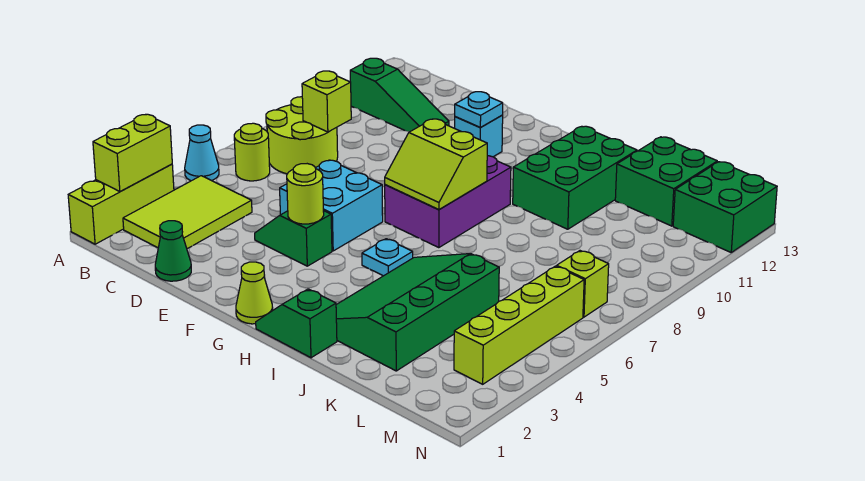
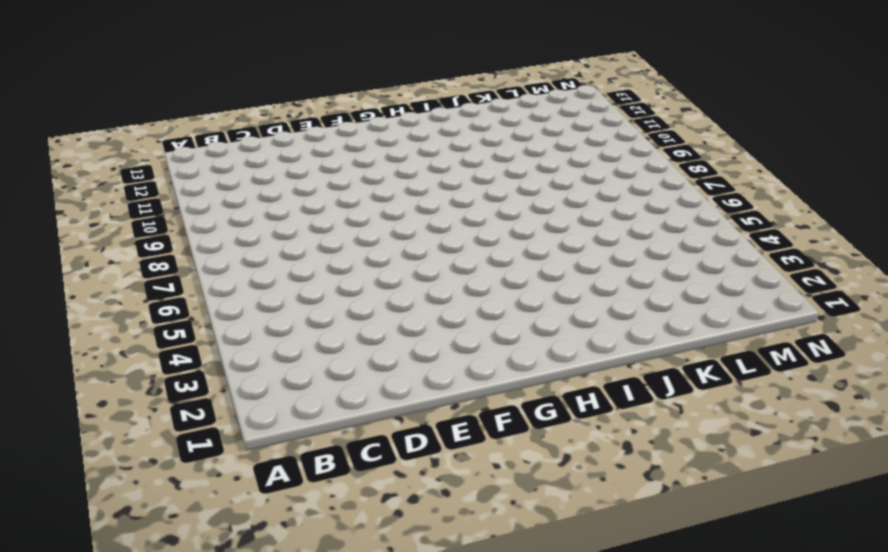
none -> lime 1x3 brick [68,164,174,244]
none -> cyan 1x1 cone [185,125,219,181]
none -> lime 2x3 tile [123,176,252,249]

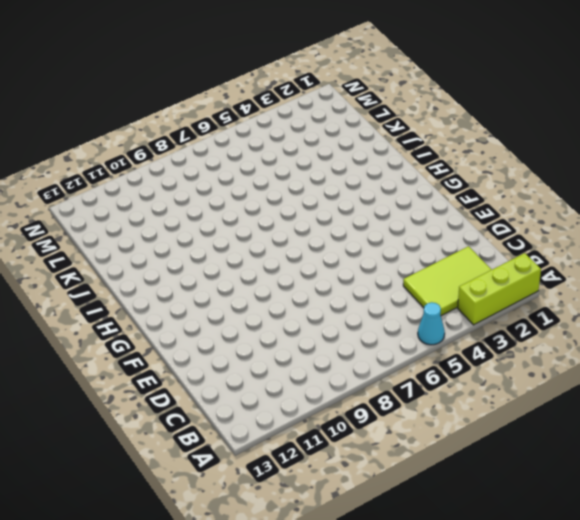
none -> lime 1x1 round brick [234,123,270,181]
none -> lime 2x2 round brick [266,97,338,174]
none -> green 1x3 slope [350,58,449,132]

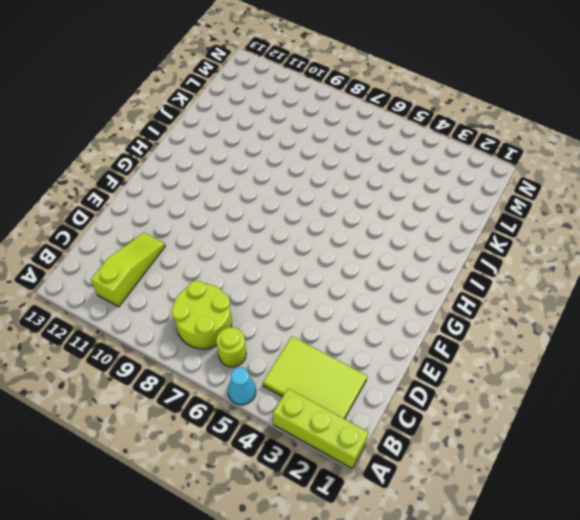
lime 1x3 slope [91,233,165,307] -> green 1x3 slope [350,58,449,132]
none -> green 1x1 cone [155,221,191,281]
none -> green 1x2 slope [255,210,332,266]
none -> cyan 2x2 brick [280,160,383,251]

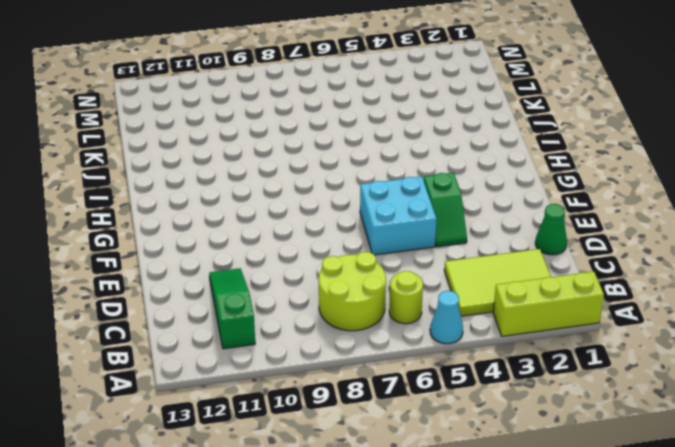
none -> cyan 1x1 brick [455,115,503,157]
none -> lime 1x1 cone [236,262,273,324]
none -> purple 2x3 brick [385,156,511,248]

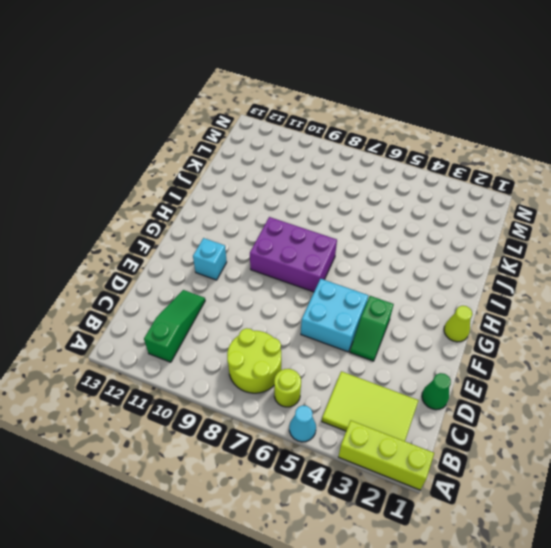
none -> green 1x2 slope [256,289,337,358]
none -> cyan 1x1 plate [362,239,413,276]
none -> green 3x4 slope [336,254,499,371]

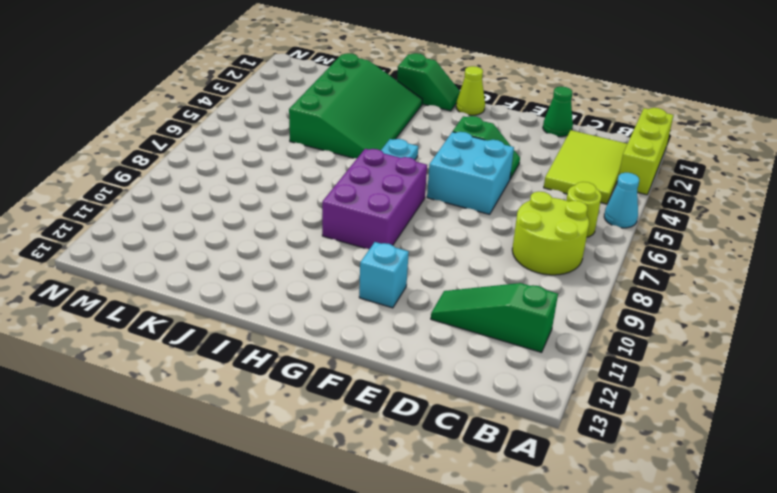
none -> green 2x3 brick [513,126,637,229]
none -> green 2x2 brick [615,137,717,226]
none -> lime 1x4 brick [454,266,584,384]

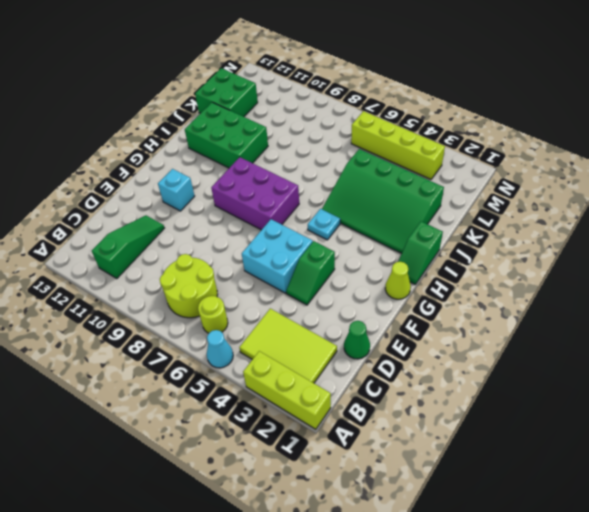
none -> lime 1x1 brick [557,251,609,317]
none -> green 2x2 brick [673,162,777,252]
none -> lime 1x2 brick [93,114,172,192]

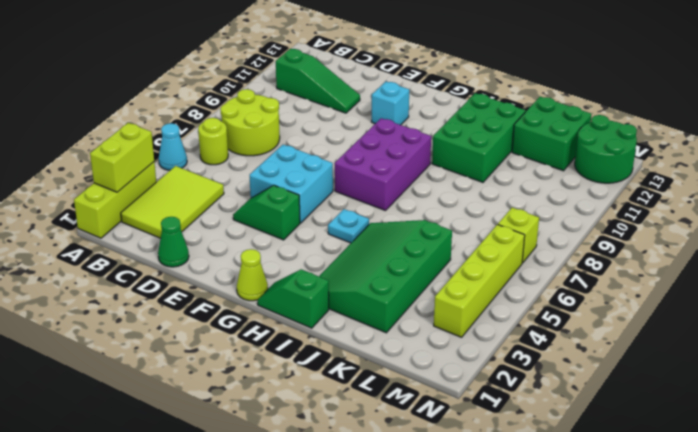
green 2x2 round brick [575,115,637,183] -> green 2x2 brick [673,162,777,252]
none -> lime 1x1 brick [302,71,351,132]
none -> lime 1x1 round brick [287,164,324,224]
none -> cyan 1x1 plate [455,92,503,127]

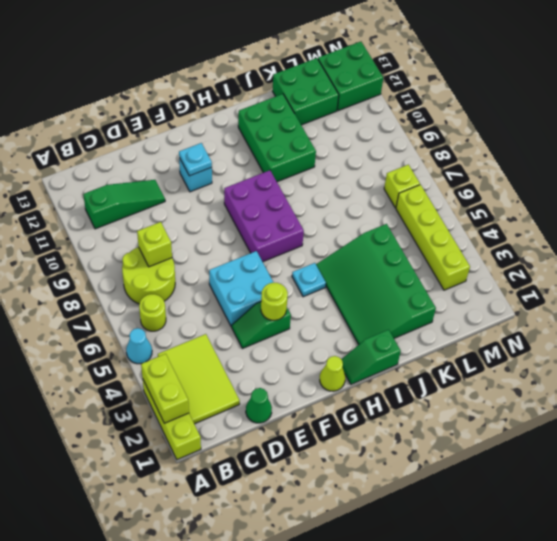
none -> lime 2x2 slope [385,119,487,210]

